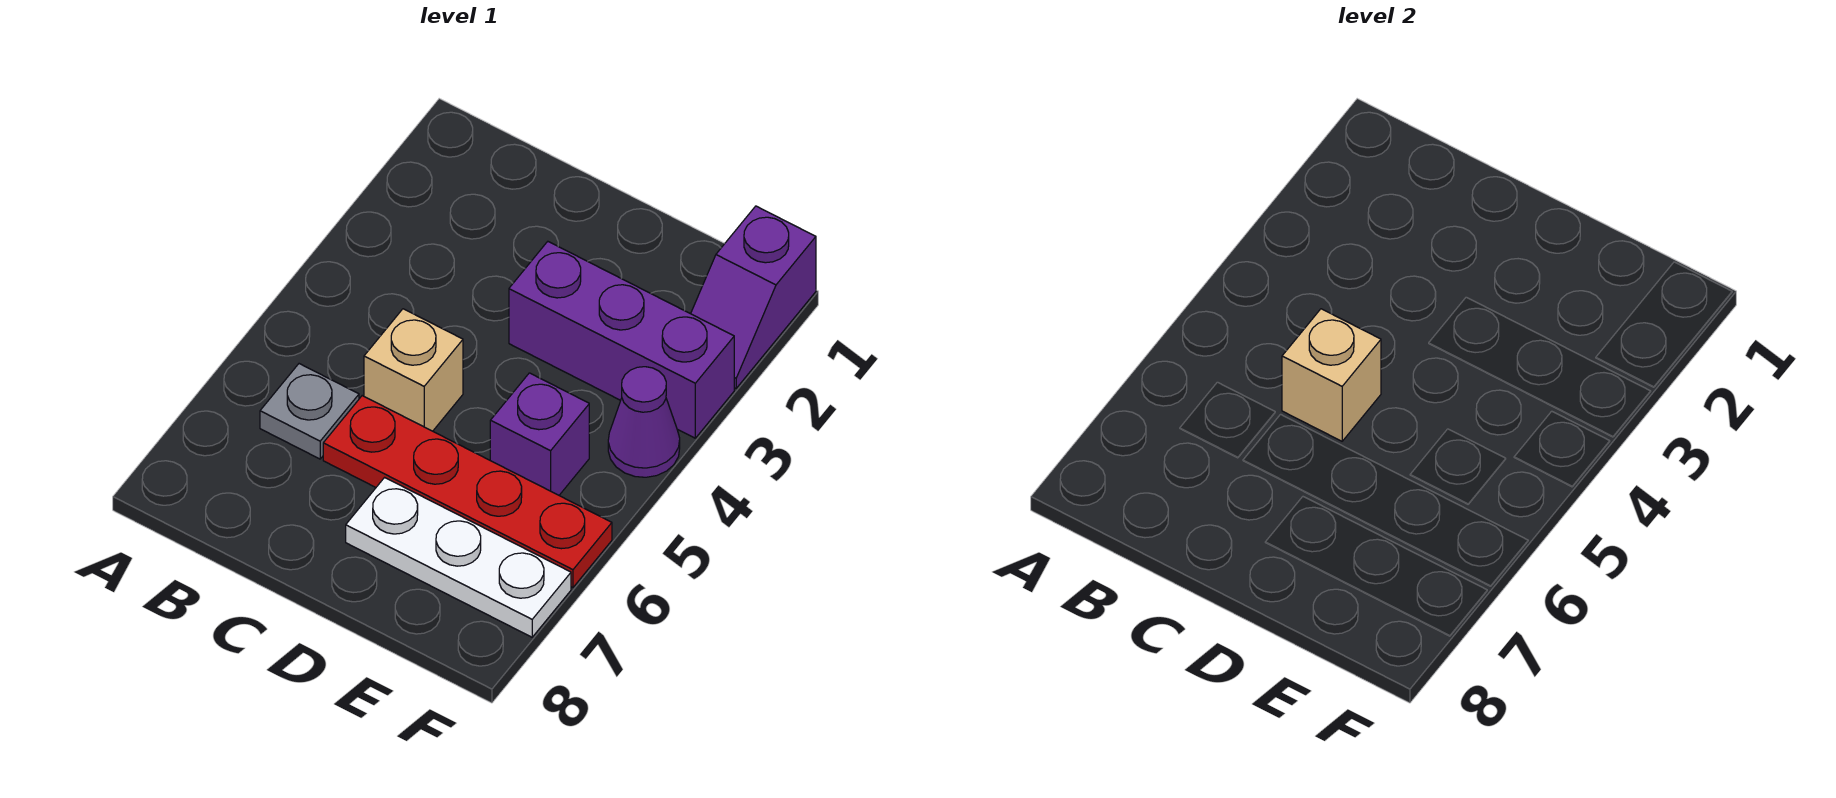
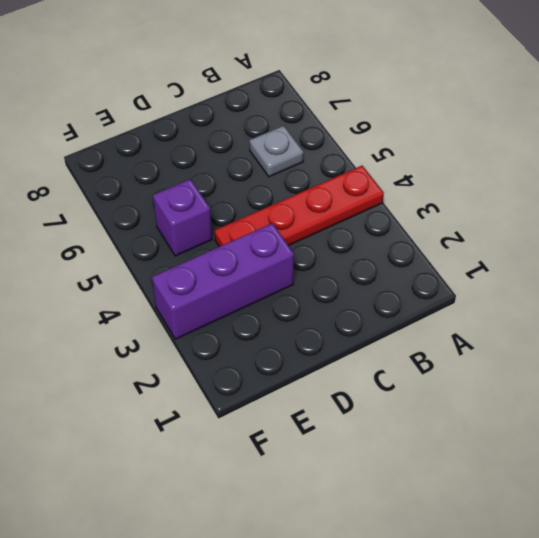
red 1x4 plate [215,166,384,247] -> red 1x4 plate moved to [323,396,612,588]
none -> tan 1x1 brick [364,309,463,431]
none -> white 1x3 plate [346,478,571,637]

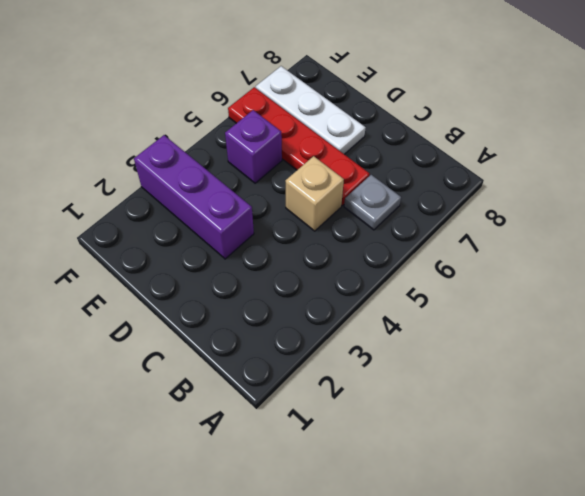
none -> purple 1x2 slope [691,206,816,388]
none -> purple 1x1 cone [608,367,680,477]

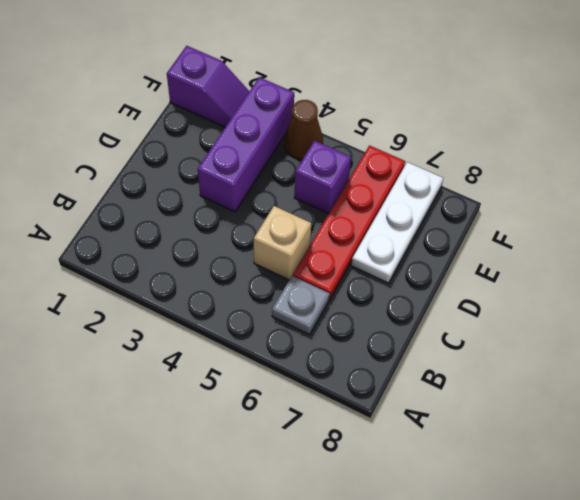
brown 1x1 cone [284,100,323,160] -> purple 1x1 cone [608,367,680,477]
none -> tan 1x1 brick [1282,309,1381,441]

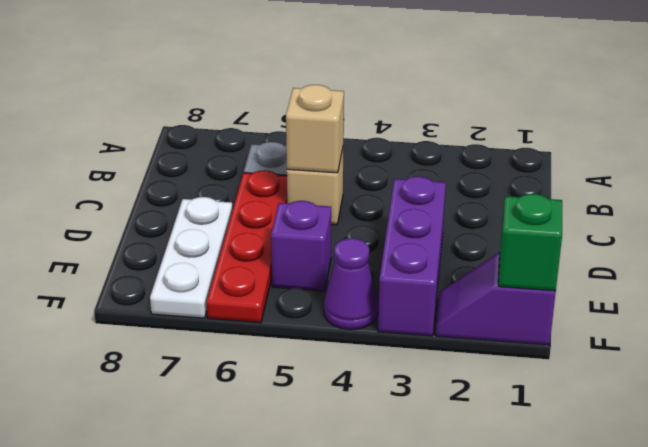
green 1x1 brick [499,194,562,291] -> none

